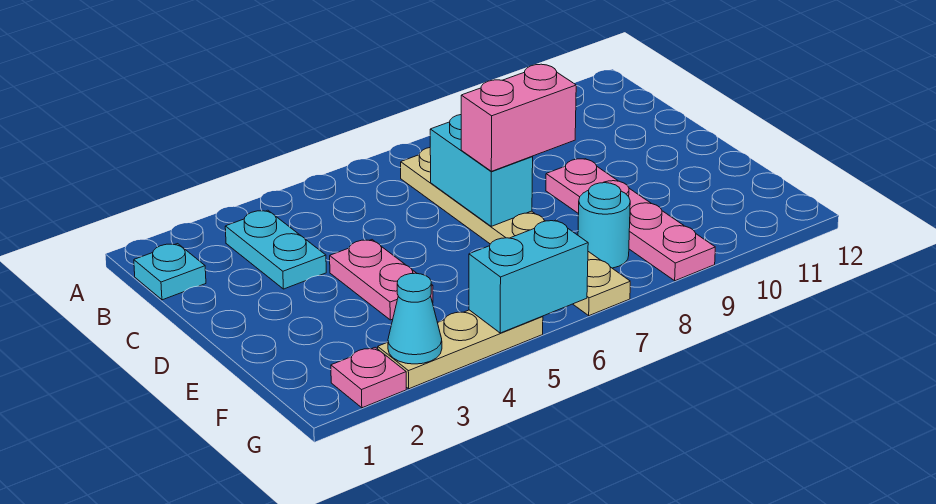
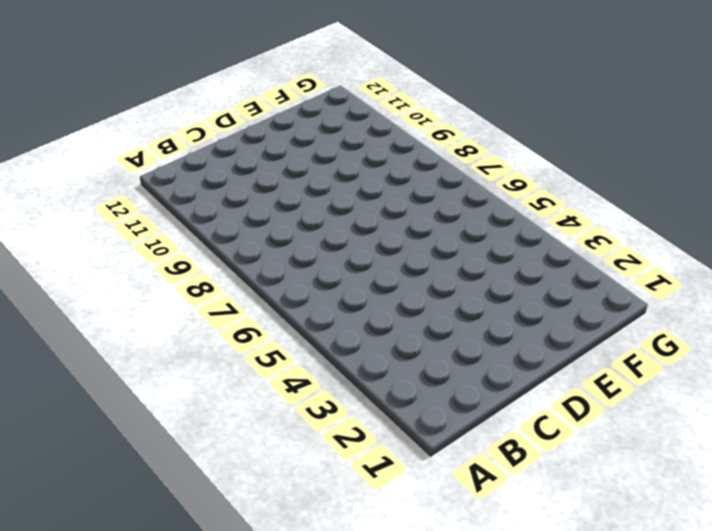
none -> cyan 1x1 plate [134,244,206,300]
none -> cyan 1x2 plate [225,210,326,289]
none -> tan 1x6 plate [401,148,630,316]

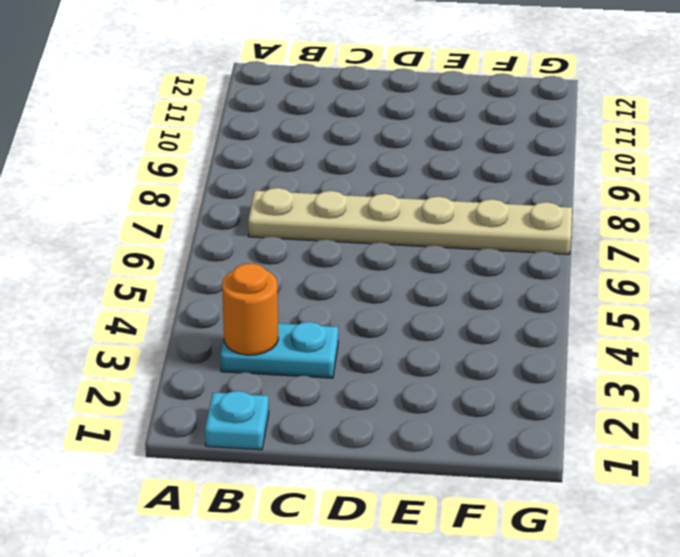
orange 1x1 round brick [222,263,278,355] -> none
none -> pink 1x2 plate [330,240,433,320]
none -> pink 1x4 plate [546,159,715,281]
none -> cyan 1x1 round brick [578,183,630,268]

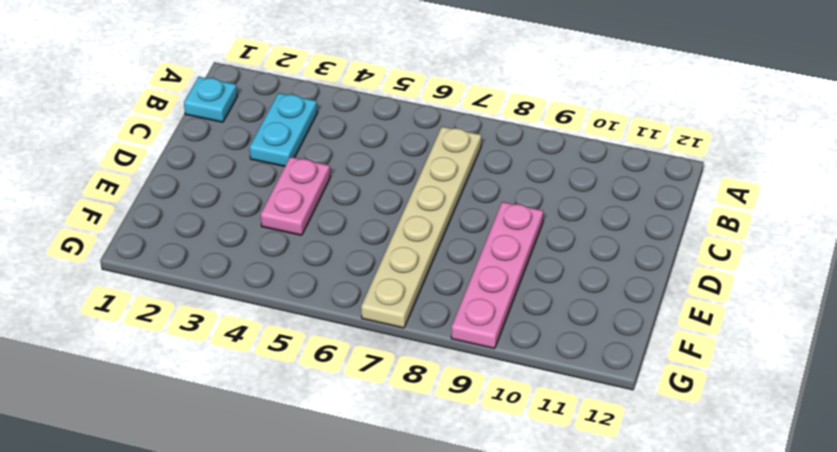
none -> cyan 1x1 round brick [578,183,630,268]
none -> pink 1x1 plate [331,347,406,408]
none -> tan 1x3 plate [378,310,543,389]

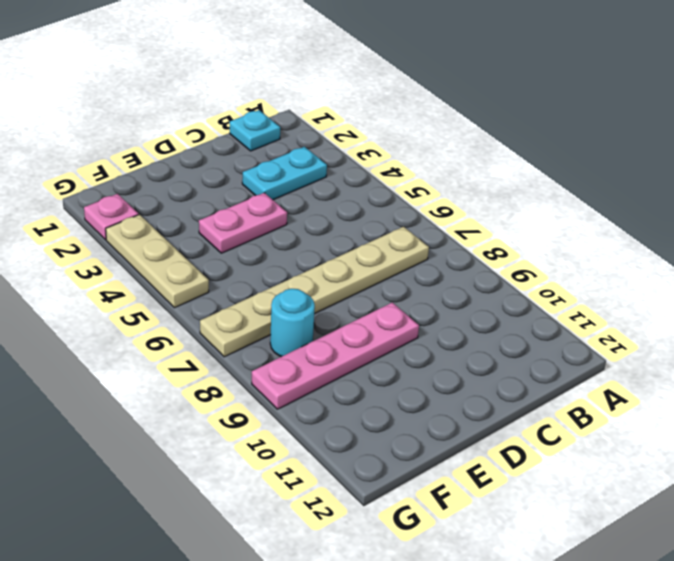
none -> cyan 1x2 brick [430,115,533,226]
none -> cyan 1x1 cone [388,273,442,364]
none -> cyan 1x2 brick [469,220,588,333]

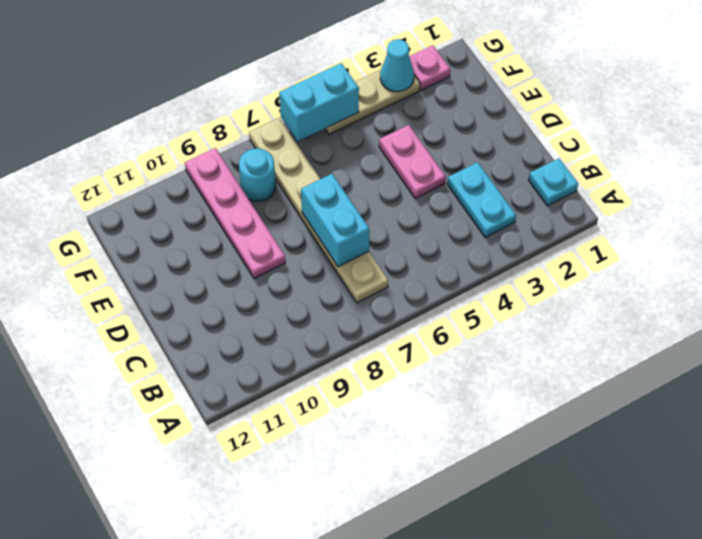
none -> pink 1x2 brick [461,64,576,171]

